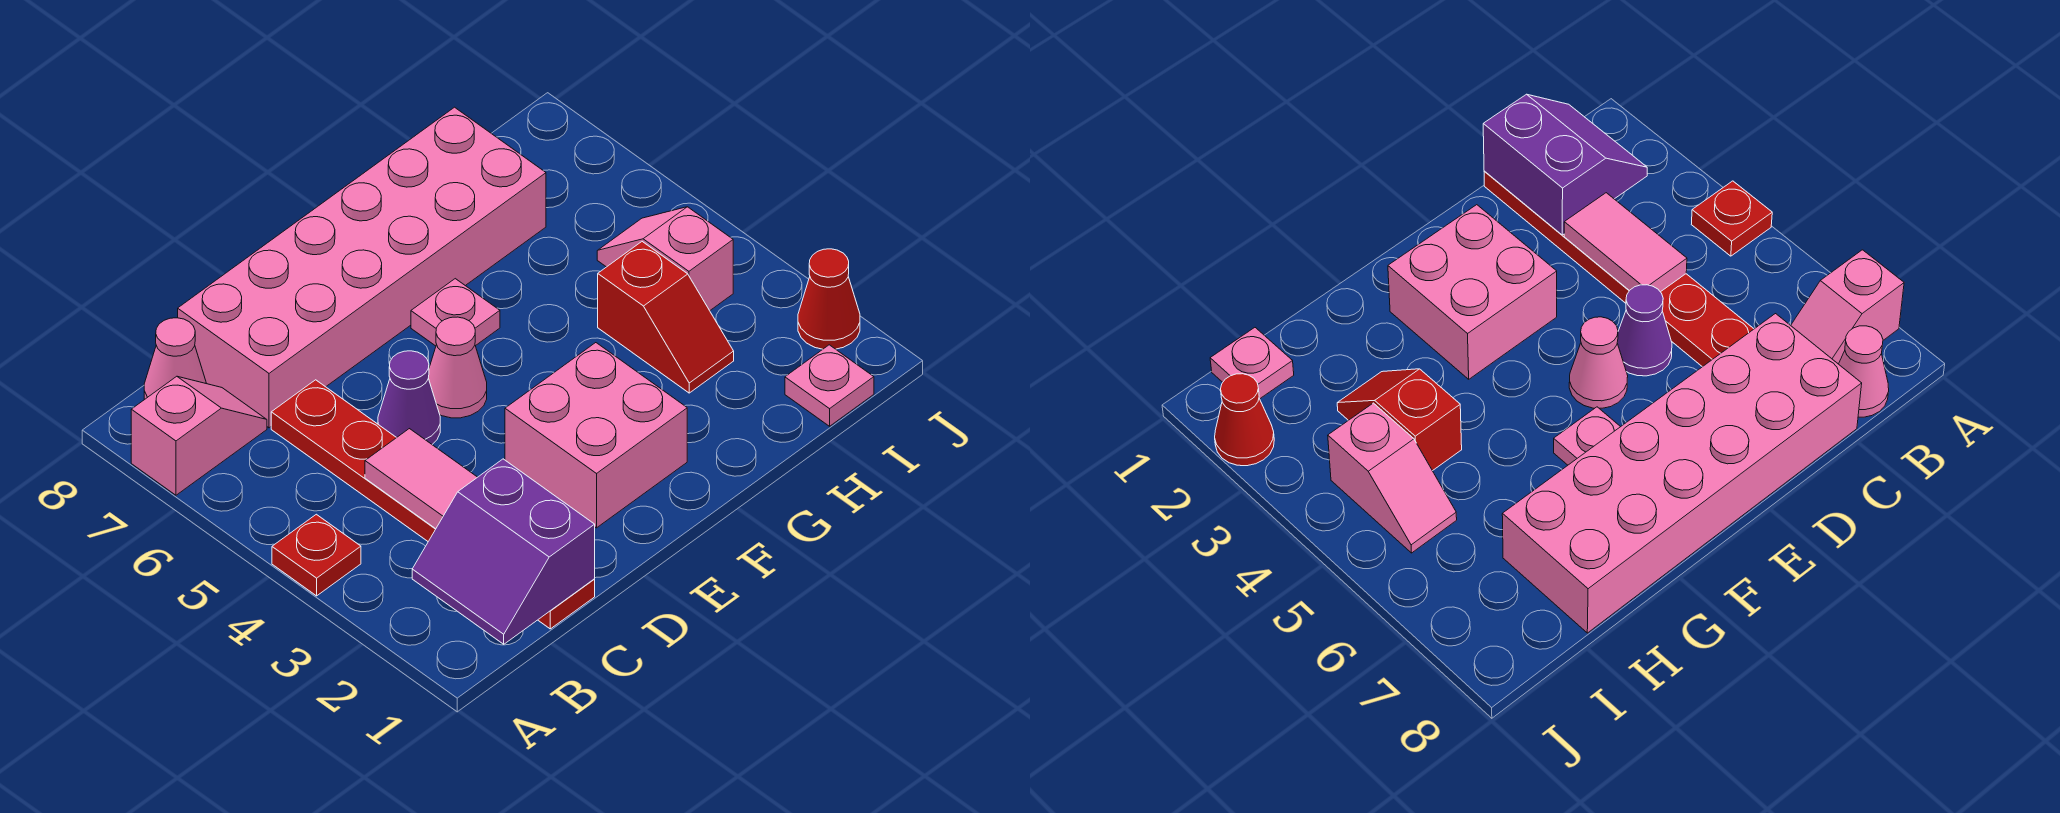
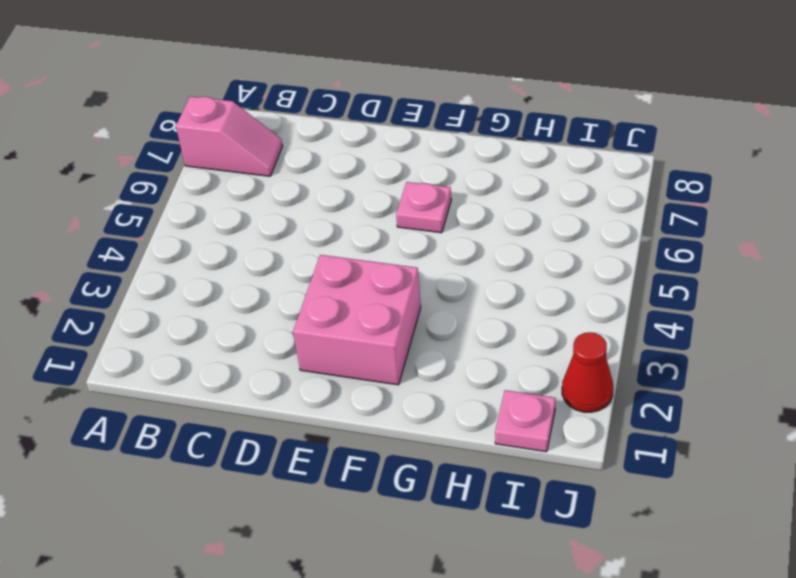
none -> red 1x1 plate [272,514,361,596]
none -> pink 1x1 cone [144,318,207,400]
none -> red 1x6 plate [271,380,595,629]

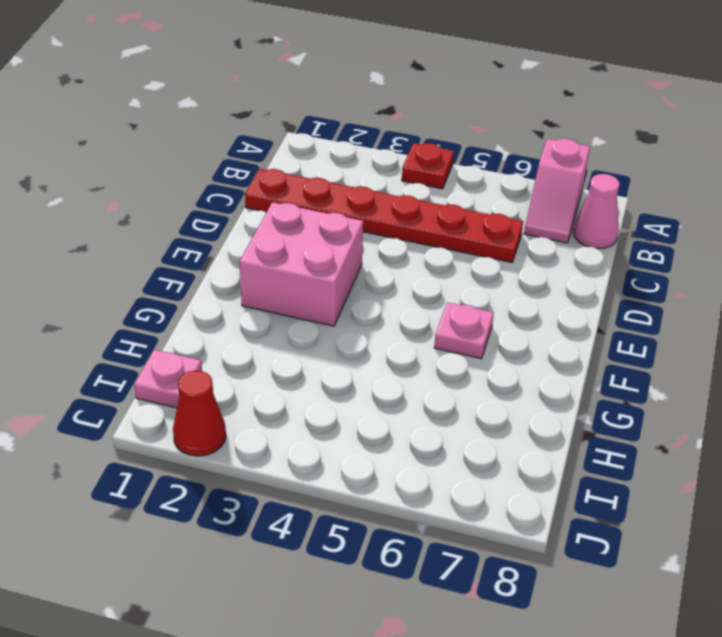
none -> pink 2x6 brick [178,107,546,428]
none -> purple 1x1 cone [378,351,440,444]
none -> pink 1x1 cone [428,317,487,418]

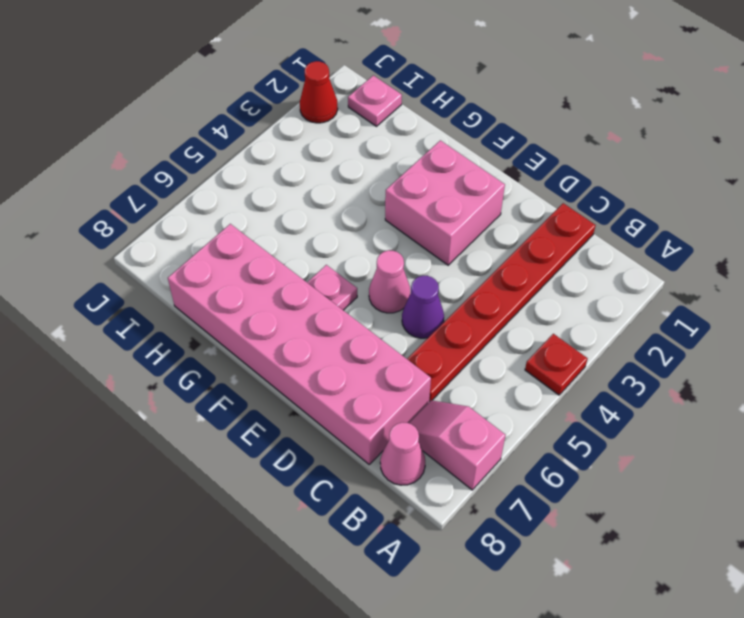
none -> red 1x2 slope [598,242,734,393]
none -> pink 1x2 slope [597,207,733,311]
none -> purple 2x2 slope [412,459,595,644]

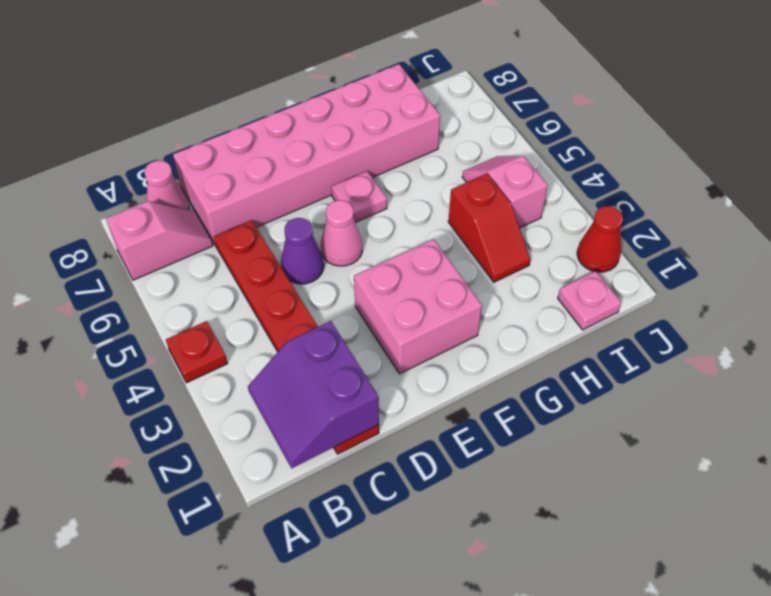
none -> pink 1x2 tile [365,429,477,529]

